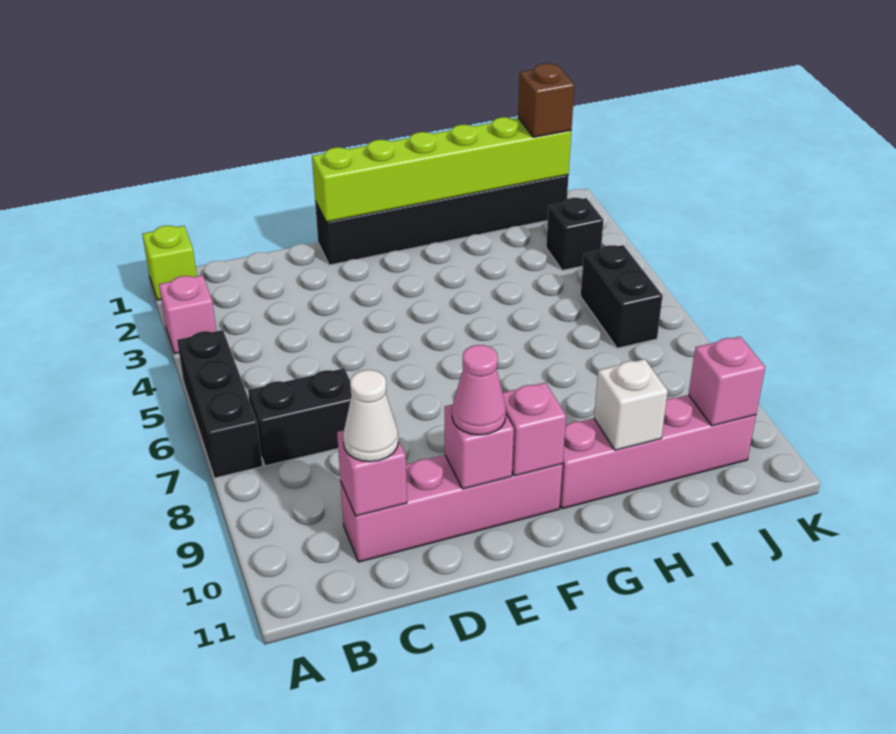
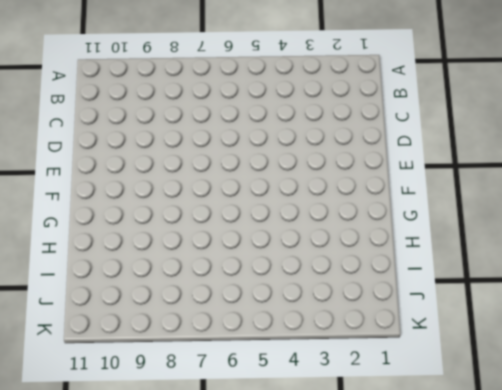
none -> lime 1x1 brick [142,226,197,300]
none -> pink 1x1 brick [159,275,216,354]
none -> black 1x3 brick [177,330,262,478]

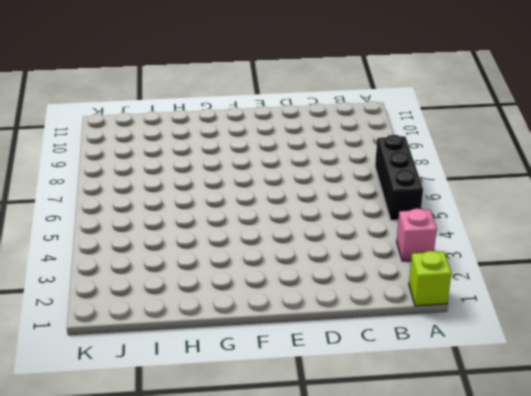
none -> black 1x2 brick [248,368,352,466]
none -> pink 1x4 brick [341,455,563,562]
none -> black 1x6 brick [315,175,569,265]

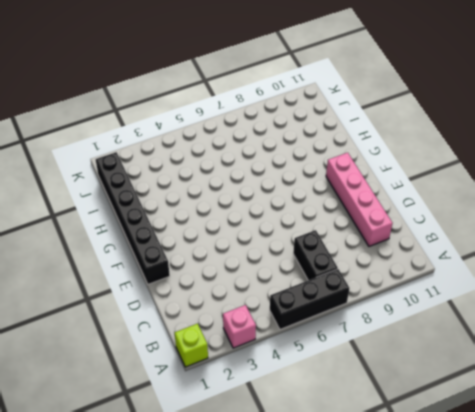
none -> pink 1x4 brick [560,395,756,509]
none -> black 1x1 brick [546,198,604,270]
none -> black 1x2 brick [580,245,663,348]

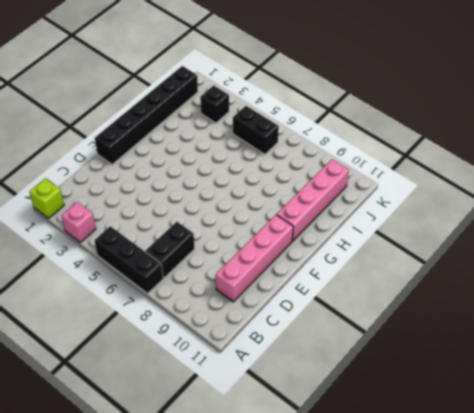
none -> pink 1x1 brick [337,430,407,516]
none -> lime 1x6 brick [312,117,571,222]
none -> pink 1x1 brick [445,405,514,489]

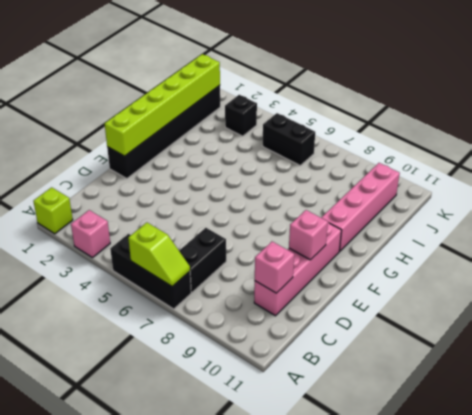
lime 1x2 slope [128,223,190,286] -> none
none -> pink 1x1 brick [503,383,566,476]
none -> white 1x1 brick [594,359,668,450]
none -> pink 1x1 brick [688,337,765,426]

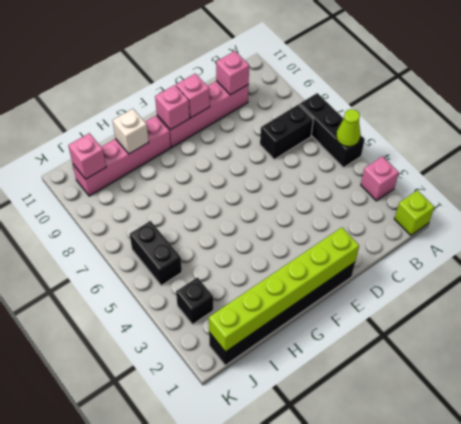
lime 1x1 cone [336,109,361,147] -> none
none -> white 1x1 cone [343,370,398,462]
none -> pink 1x1 cone [452,345,506,435]
none -> brown 1x1 brick [518,63,574,137]

